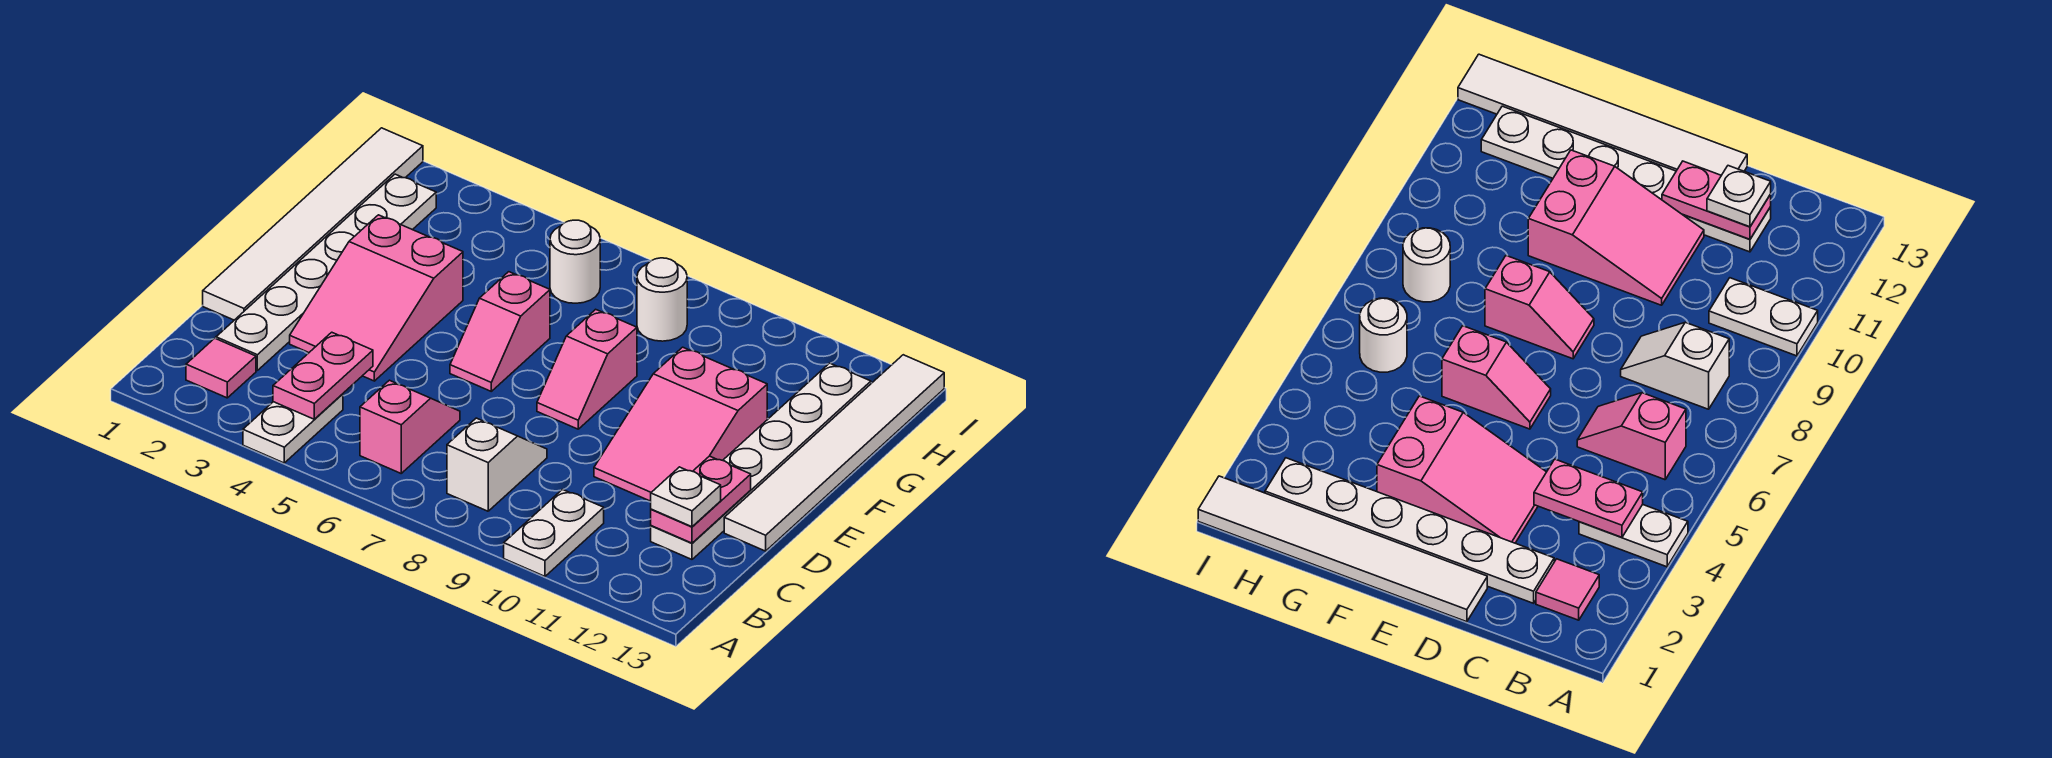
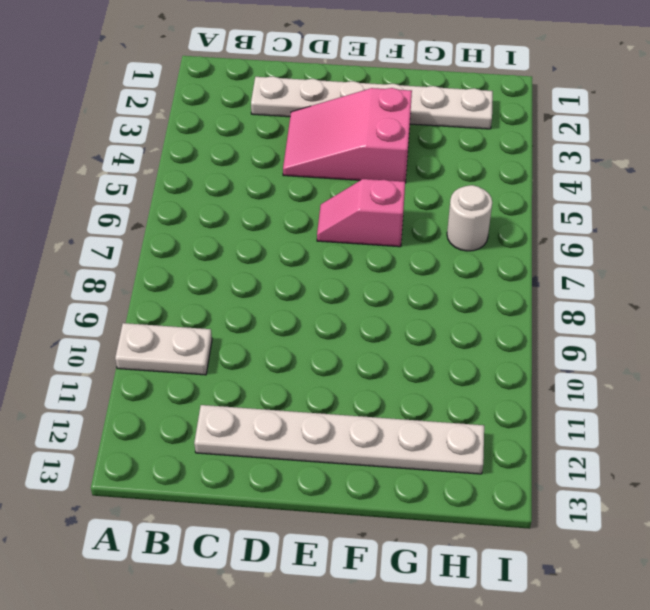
none -> white 1x2 plate [243,394,343,463]
none -> pink 1x1 tile [186,338,256,398]
none -> pink 1x2 slope [360,380,460,473]

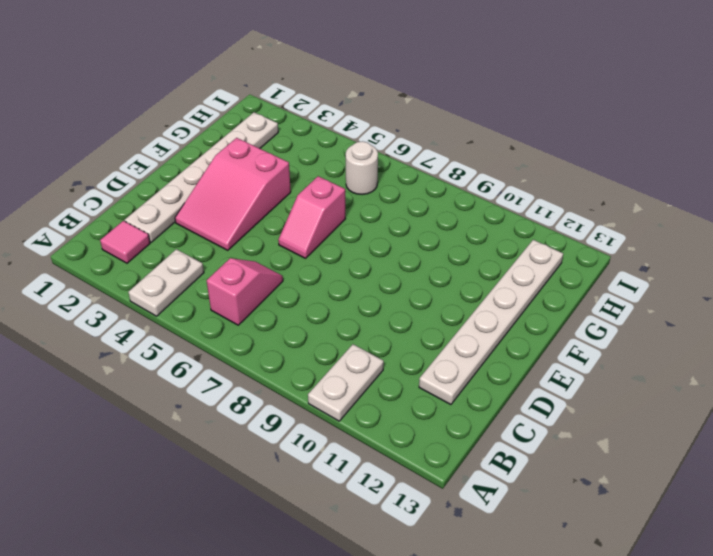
none -> white 1x2 slope [447,418,547,511]
none -> white 1x6 tile [203,128,423,320]
none -> pink 2x3 slope [594,347,767,501]

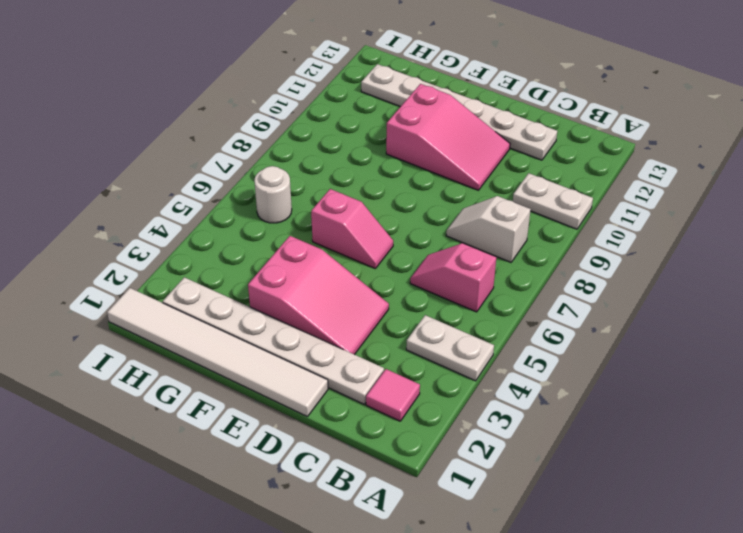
none -> white 1x6 tile [724,355,944,551]
none -> pink 1x2 slope [537,309,637,429]
none -> white 1x1 round brick [637,258,687,341]

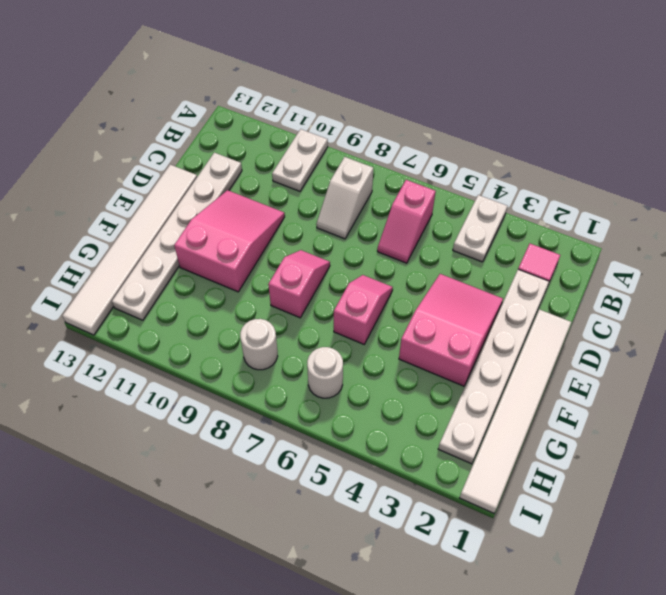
none -> pink 1x2 plate [273,332,373,419]
none -> pink 1x2 plate [651,456,751,543]
none -> white 1x1 plate [651,467,721,527]

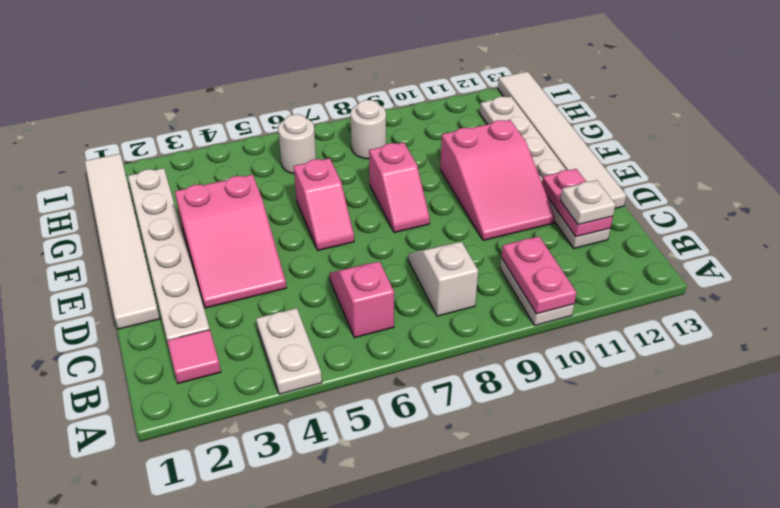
pink 1x2 plate [501,236,577,314] -> pink 1x2 plate moved to [273,332,373,419]

